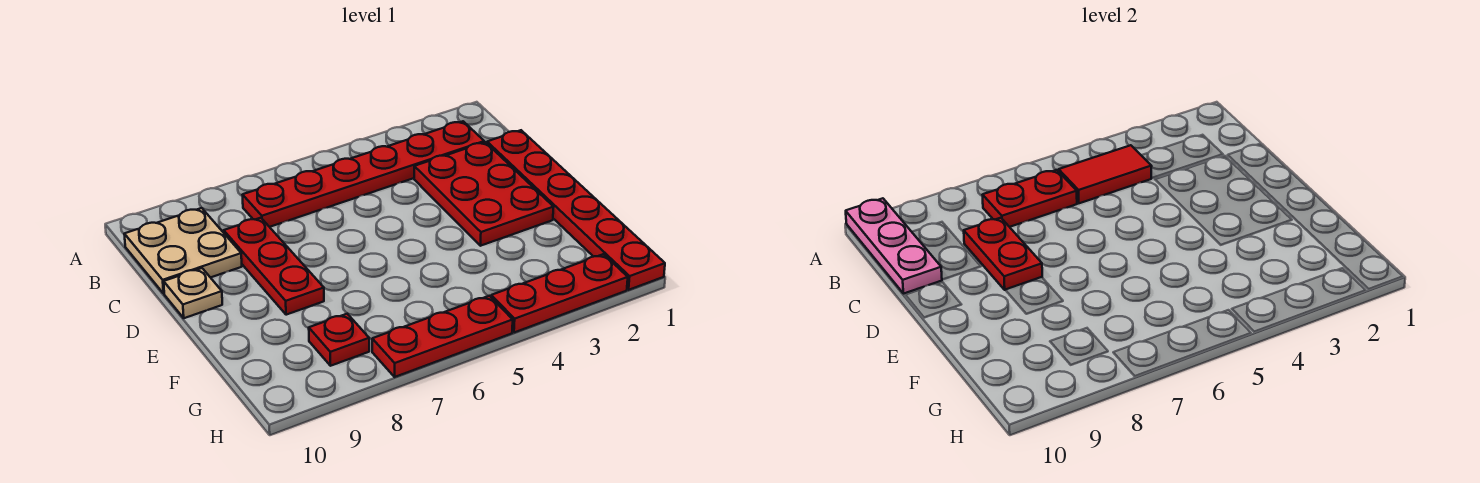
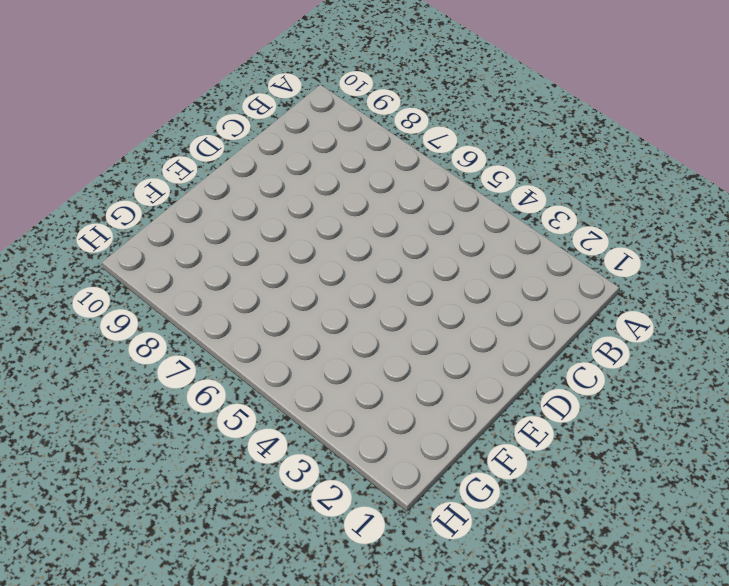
none -> red 1x6 plate [243,121,484,227]
none -> tan 2x2 plate [124,208,242,294]
none -> red 1x6 plate [487,130,665,290]

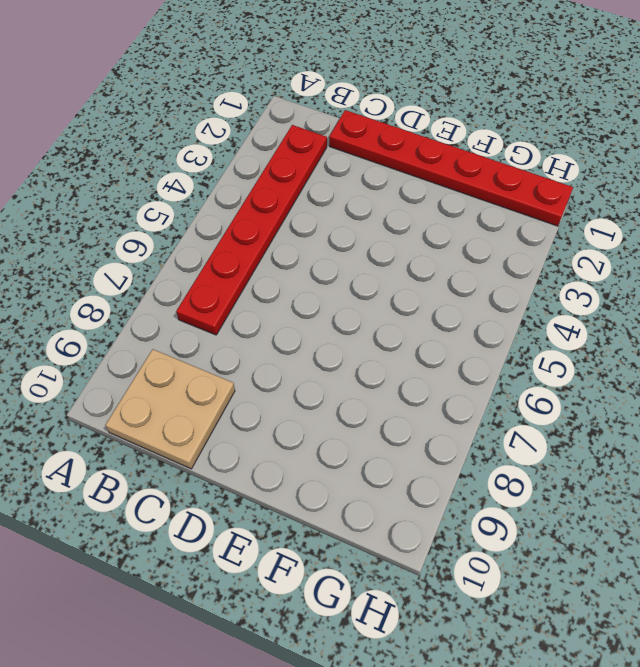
none -> red 2x3 plate [414,142,554,246]
none -> red 1x3 plate [224,218,324,315]
none -> tan 1x1 plate [164,268,222,318]

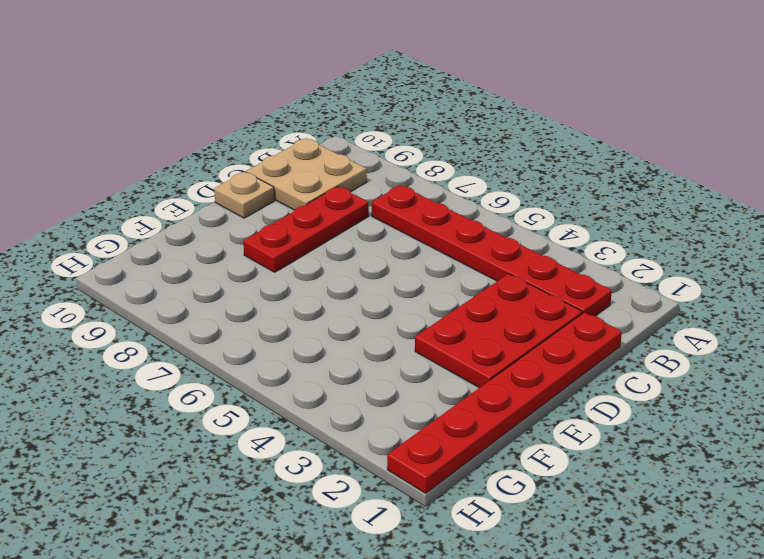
none -> red 1x1 plate [309,314,369,366]
none -> red 1x3 plate [491,254,628,333]
none -> red 1x3 plate [372,296,513,377]

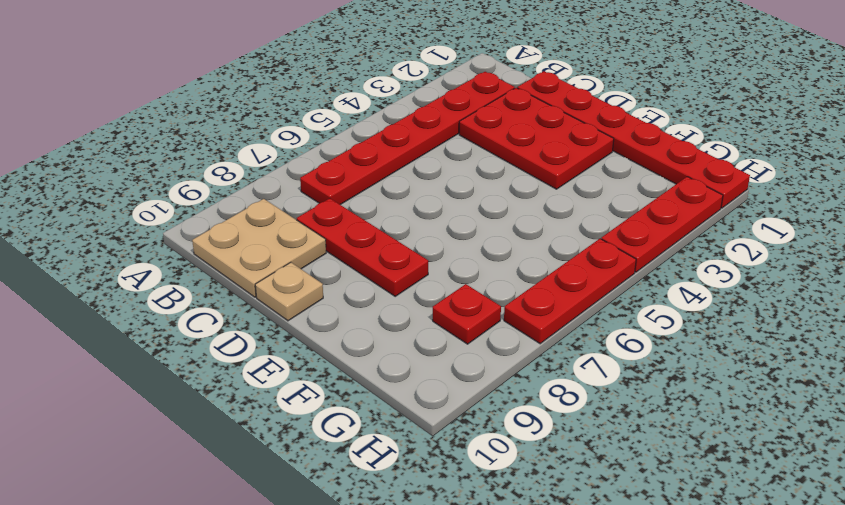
none -> pink 1x3 plate [846,198,942,294]
none -> red 1x2 tile [1058,145,1152,203]
none -> red 1x2 plate [983,170,1077,227]

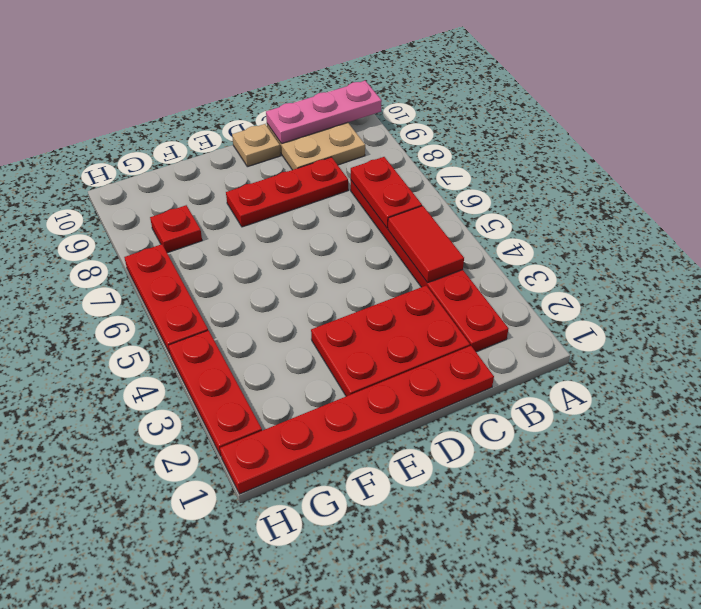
none -> red 1x2 plate [964,218,1042,290]

